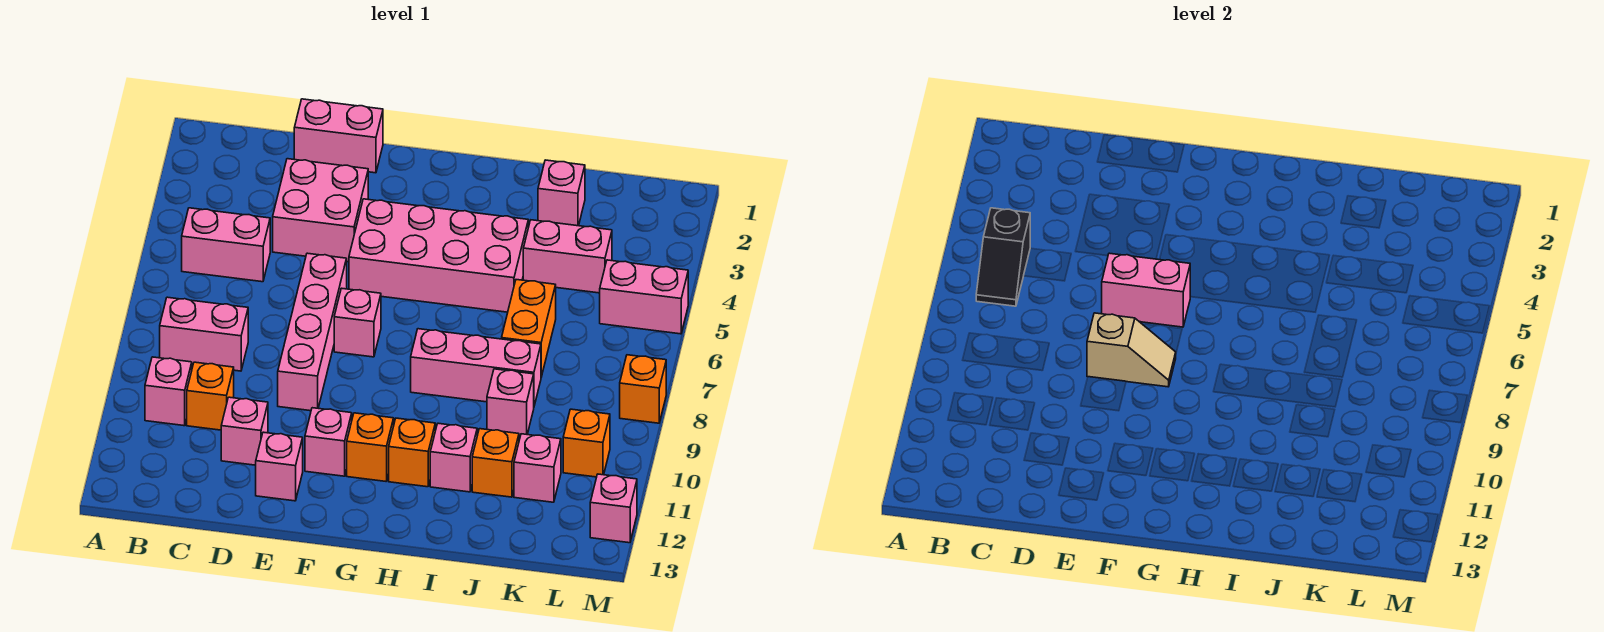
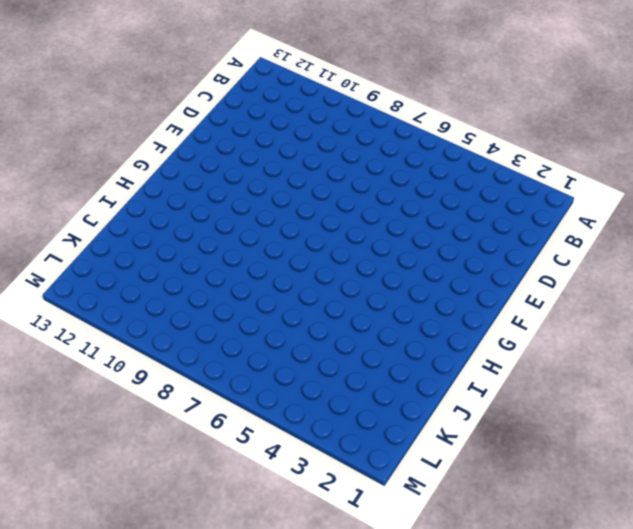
none -> pink 1x2 brick [182,208,270,282]
none -> pink 1x2 brick [160,297,248,371]
none -> pink 1x1 brick [145,357,192,426]

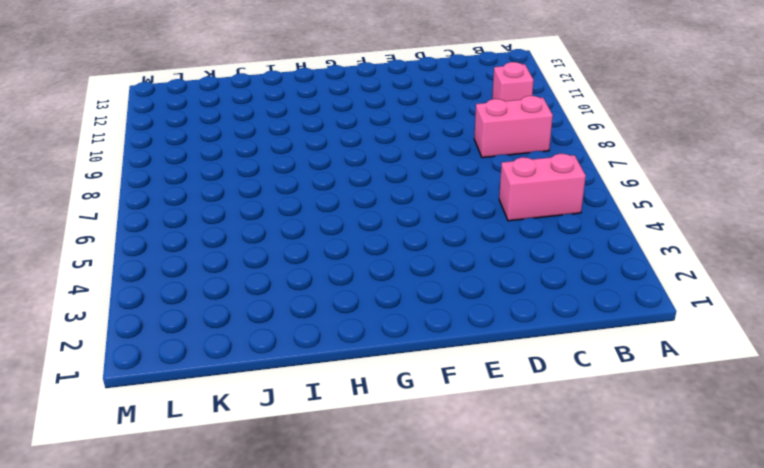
none -> orange 1x1 brick [187,362,234,430]
none -> pink 1x2 brick [294,99,383,173]
none -> pink 2x2 brick [273,159,368,262]

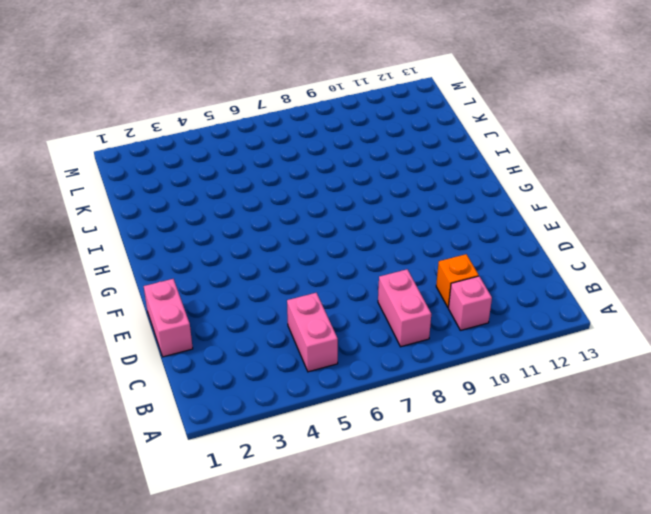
none -> pink 2x2 brick [273,159,368,262]
none -> pink 1x1 brick [221,397,268,465]
none -> pink 1x4 brick [278,253,347,411]

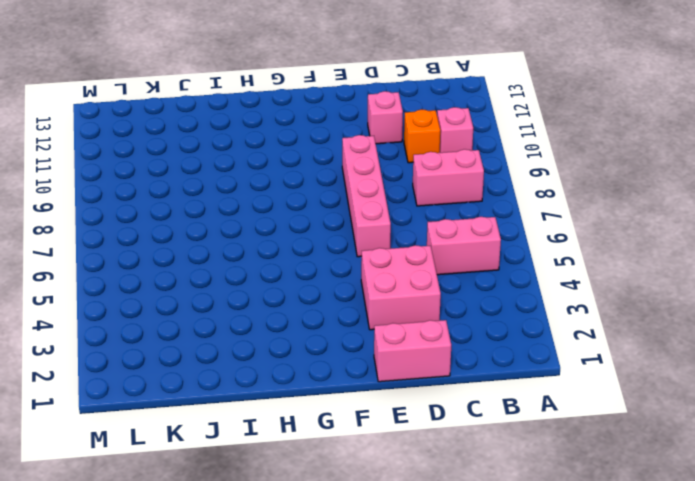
none -> pink 1x1 brick [256,432,303,501]
none -> pink 2x4 brick [349,199,528,312]
none -> pink 1x1 brick [334,288,381,357]

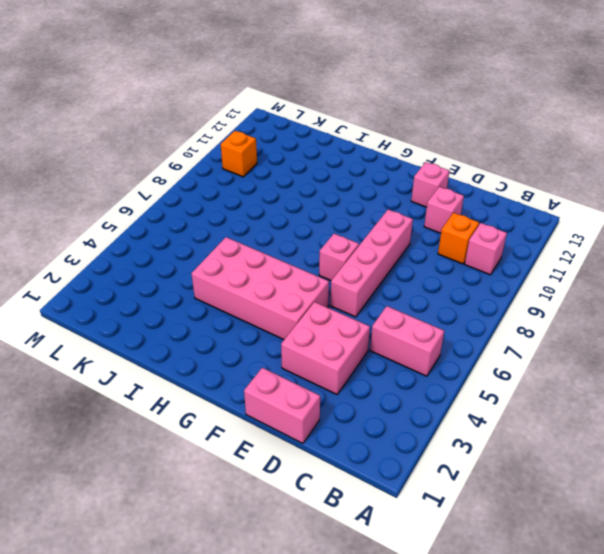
none -> pink 1x2 brick [160,297,248,371]
none -> pink 1x1 brick [305,408,352,476]
none -> orange 1x1 brick [347,413,394,481]

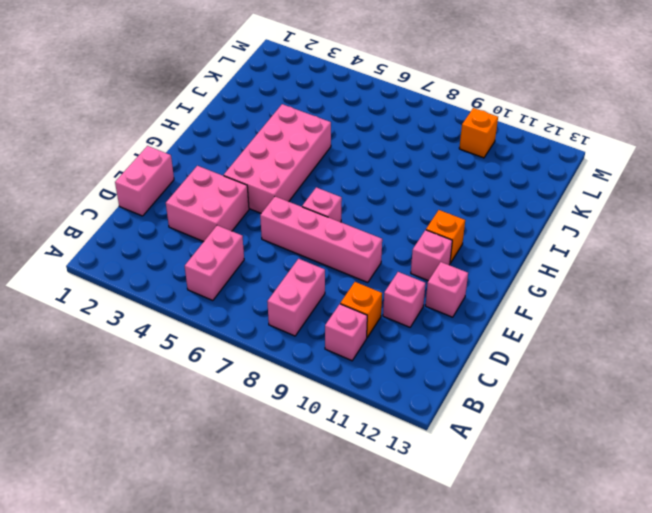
none -> pink 1x3 brick [411,329,541,406]
none -> orange 1x1 brick [389,418,435,487]
none -> pink 1x1 brick [430,423,477,492]

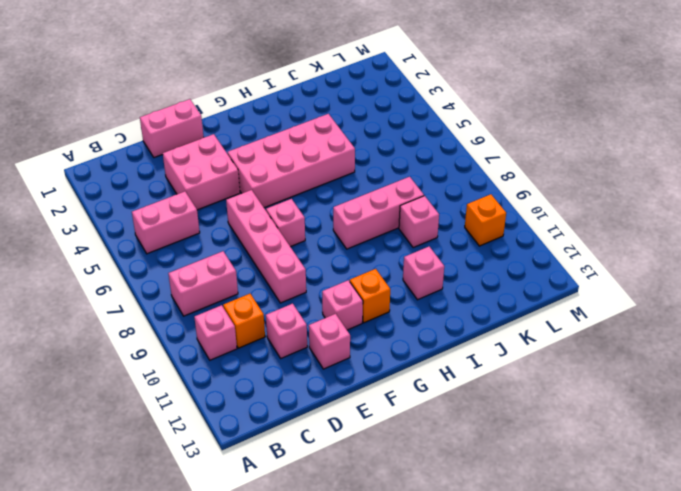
none -> orange 1x1 brick [389,418,435,487]
none -> pink 1x1 brick [538,160,585,226]
none -> pink 1x2 brick [523,220,612,293]

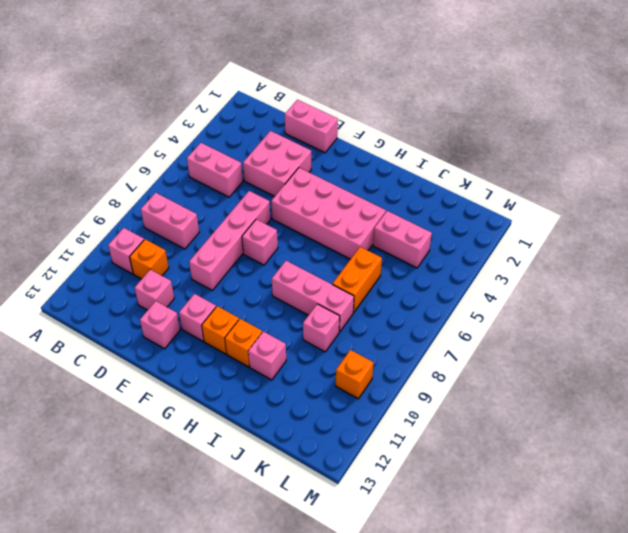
none -> pink 1x1 brick [538,160,585,226]
none -> orange 1x1 brick [472,429,519,497]
none -> pink 1x1 brick [514,434,561,502]

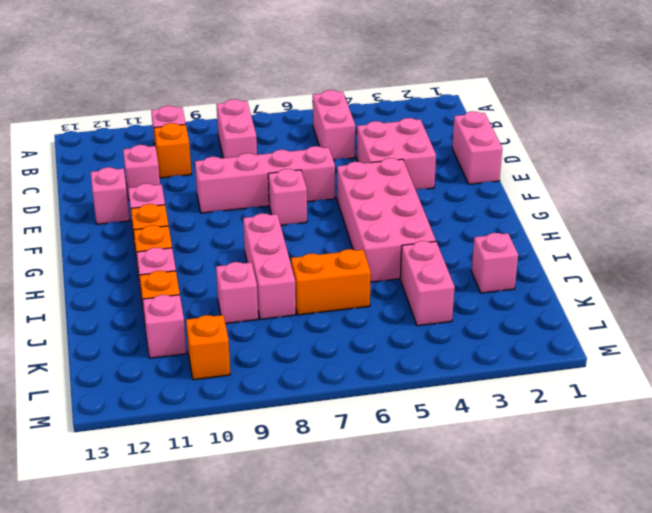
none -> pink 1x2 brick [600,260,688,334]
none -> orange 1x1 brick [620,355,666,423]
none -> pink 1x1 brick [590,474,637,543]

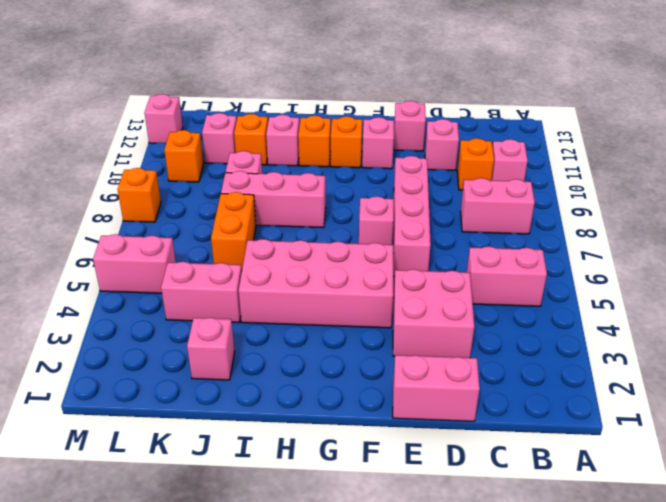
none -> black 1x2 slope [976,208,1030,306]
none -> pink 1x2 brick [1102,253,1190,327]
none -> tan 1x2 slope [1087,313,1176,387]

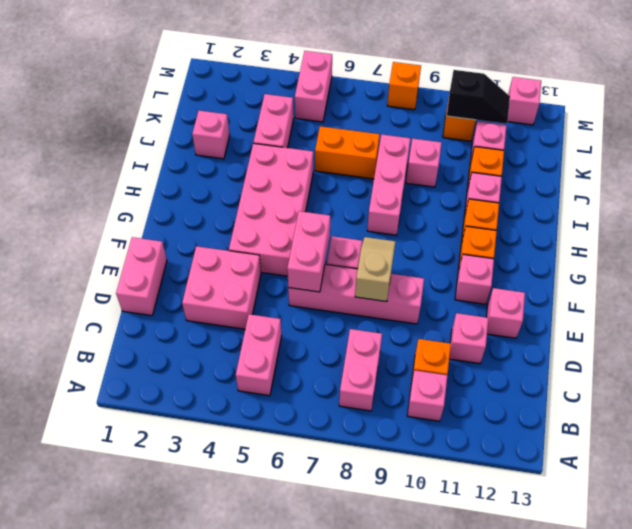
black 1x2 slope [447,70,510,124] -> black 1x2 slope moved to [976,208,1030,306]

